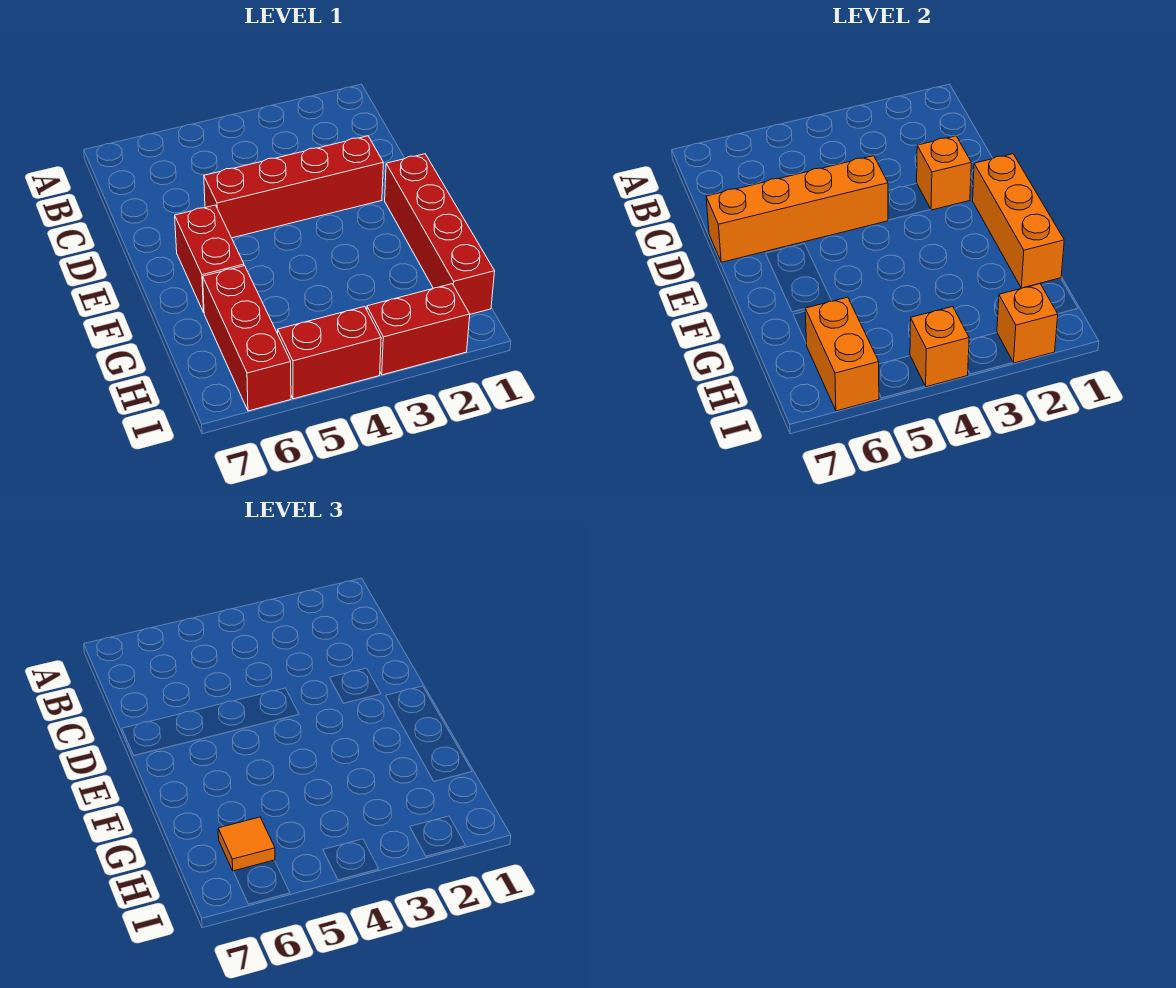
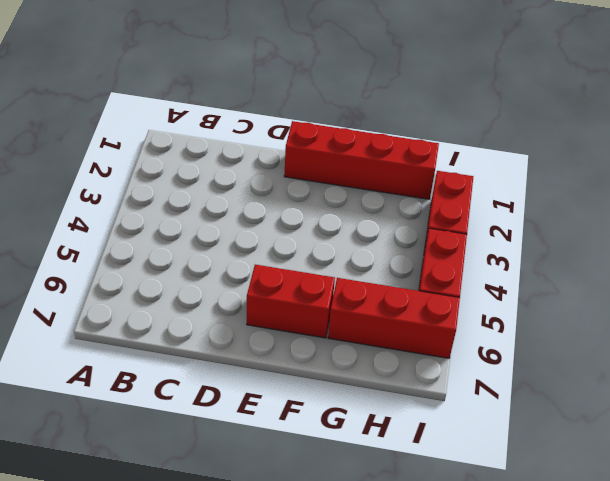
none -> red 1x4 brick [204,136,383,238]
none -> orange 1x1 brick [917,136,971,210]
none -> orange 1x4 brick [706,156,888,262]

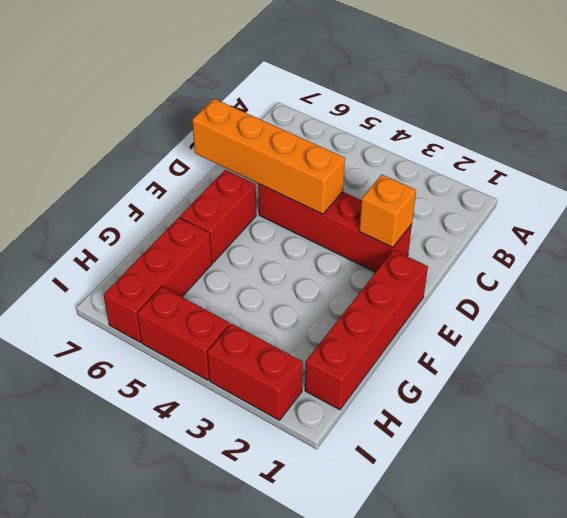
none -> orange 1x3 brick [973,154,1064,288]
none -> orange 1x2 brick [805,297,879,411]
none -> orange 1x1 brick [997,284,1058,363]

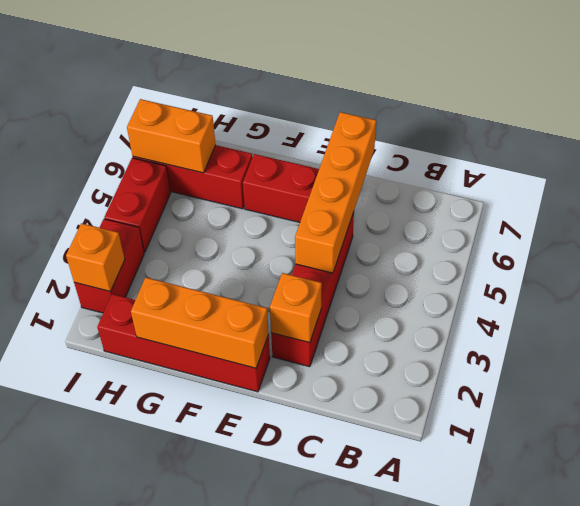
none -> orange 1x1 brick [910,307,969,387]
none -> orange 1x1 tile [218,817,275,871]

